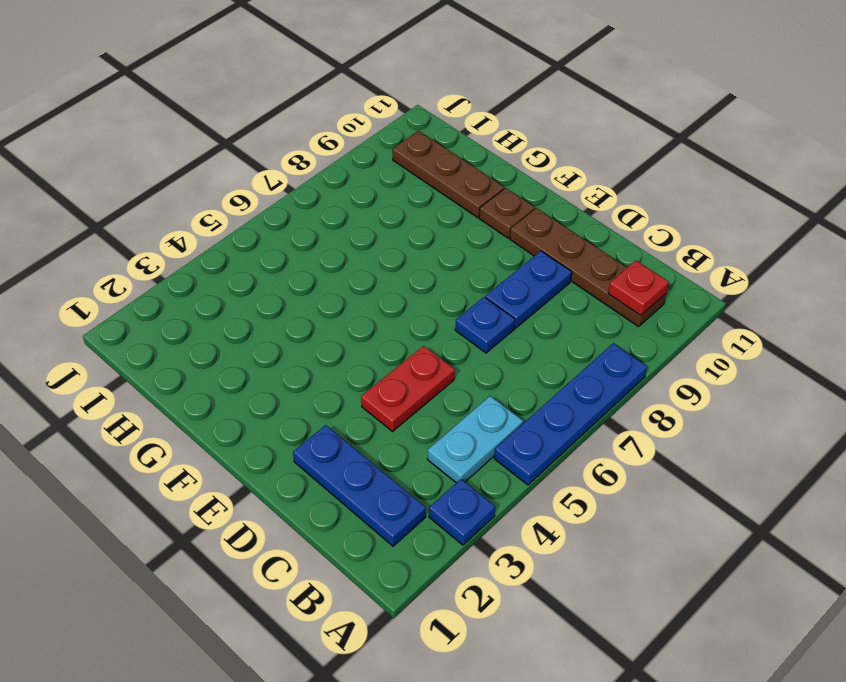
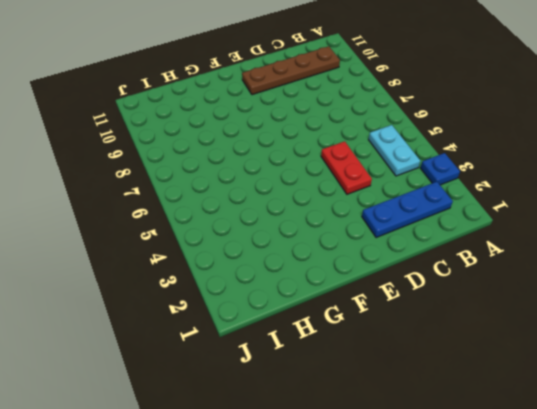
none -> blue 1x4 plate [494,343,647,485]
none -> blue 1x1 plate [455,297,515,353]

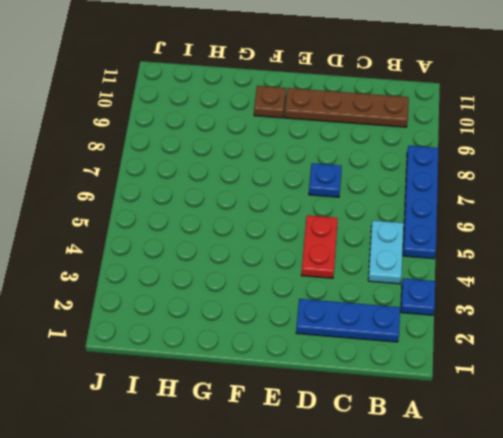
none -> blue 1x2 plate [485,251,572,328]
none -> brown 1x3 plate [392,131,504,218]

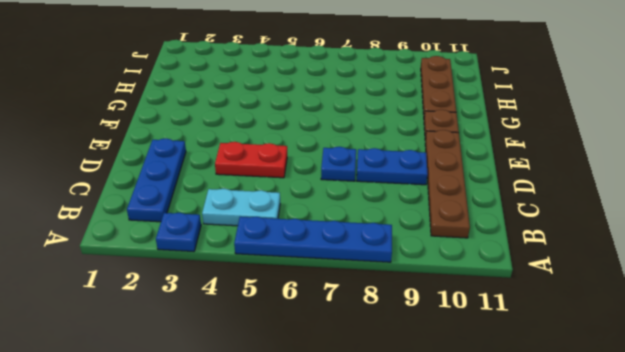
none -> red 1x1 plate [608,261,669,316]

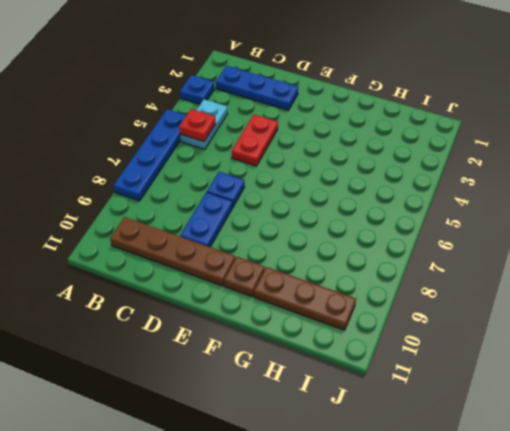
red 1x1 plate [179,109,216,142] -> red 1x1 plate moved to [608,261,669,316]

